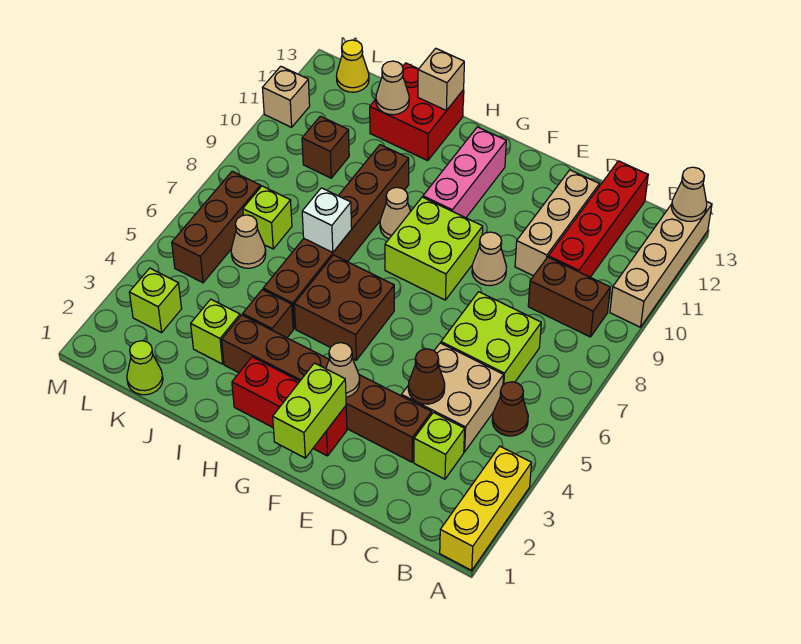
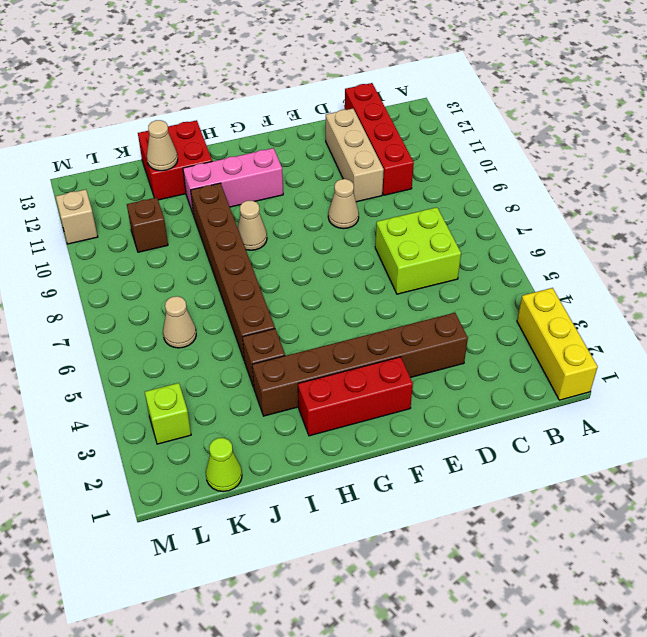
pink 1x3 brick [183,148,283,215] -> pink 1x3 brick turned to [423,127,506,218]
none -> tan 1x4 brick [610,201,712,327]
none -> brown 1x1 cone [492,382,528,436]
none -> brown 1x2 brick [528,257,610,337]
none -> lime 1x1 brick [414,412,465,479]

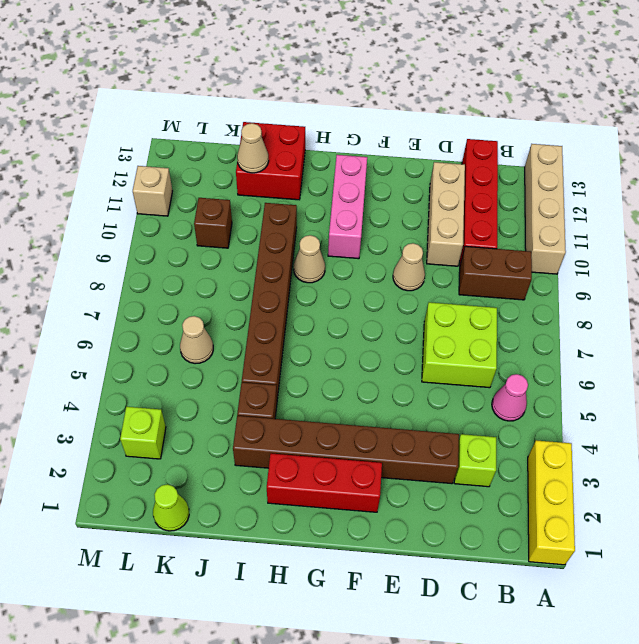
pink 1x1 cone [492,374,528,421] -> brown 1x1 cone [492,382,528,436]
none -> tan 2x2 brick [401,343,504,452]
none -> lime 2x2 brick [385,197,483,300]
none -> brown 2x2 brick [294,255,394,360]
none -> lime 1x1 brick [191,299,240,364]

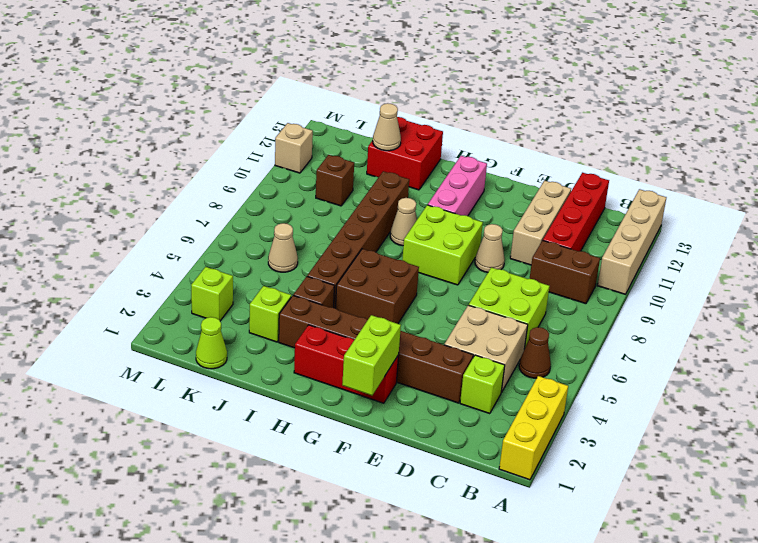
none -> lime 1x1 brick [243,186,292,249]
none -> brown 1x3 brick [172,171,261,283]
none -> yellow 1x1 cone [337,40,369,92]
none -> tan 1x1 cone [672,167,707,221]

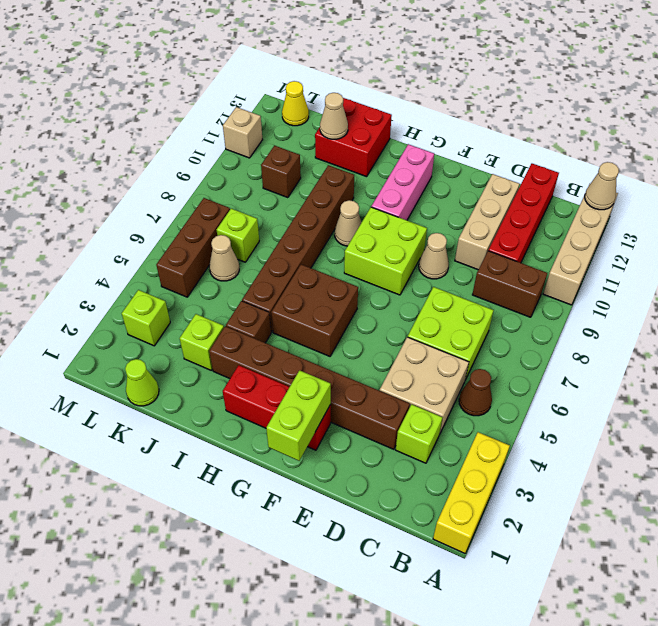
none -> brown 1x1 cone [408,349,445,404]
none -> tan 1x1 cone [326,343,360,397]
none -> white 1x1 brick [302,188,352,252]
none -> tan 1x1 brick [418,48,464,111]

